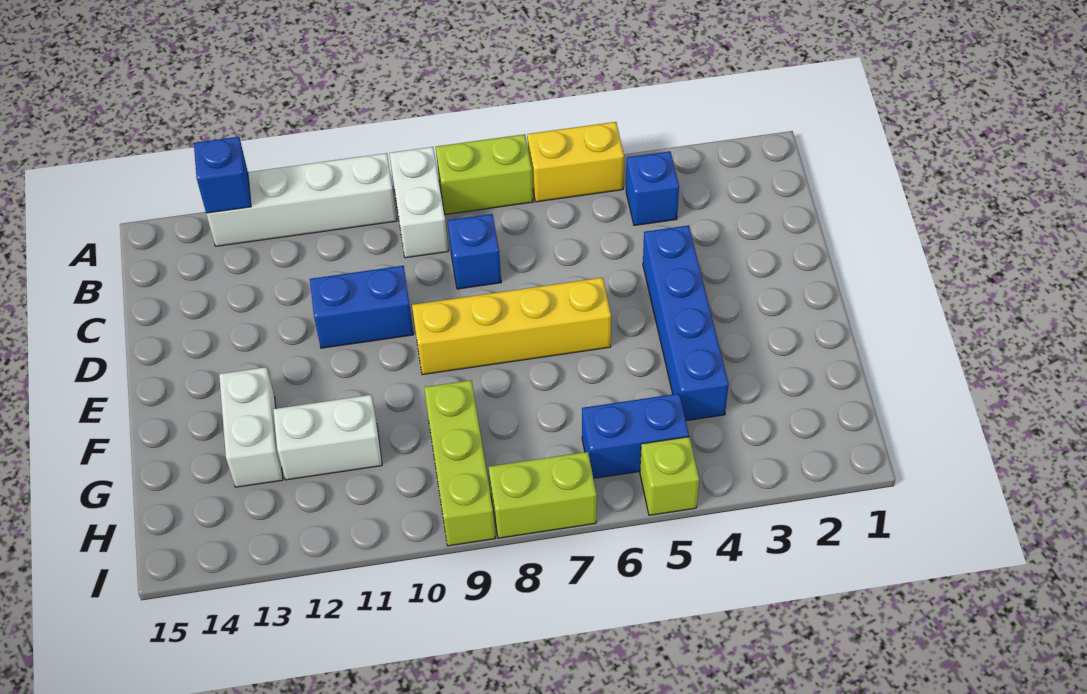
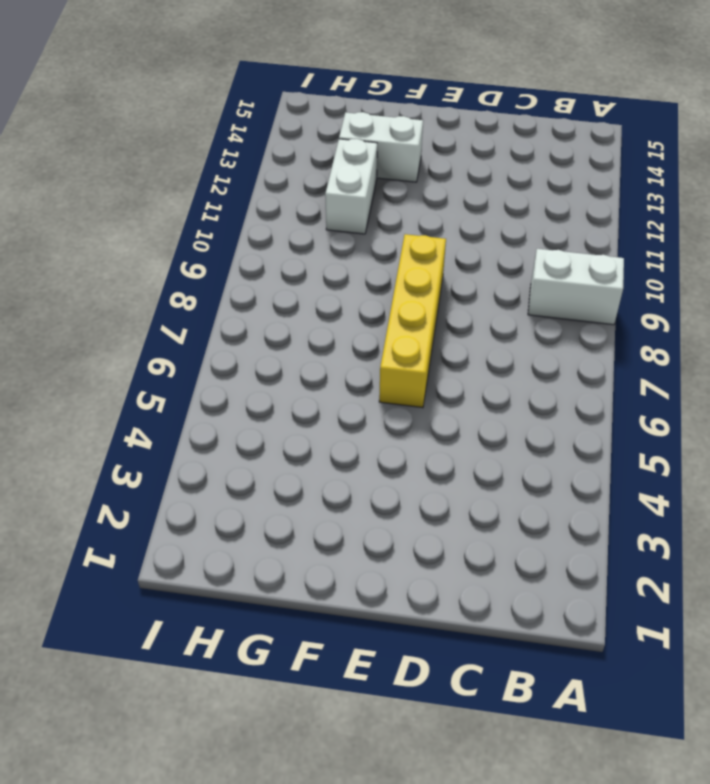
none -> yellow 1x2 brick [527,122,624,202]
none -> lime 1x2 brick [436,134,533,214]
none -> white 1x4 brick [206,153,397,246]

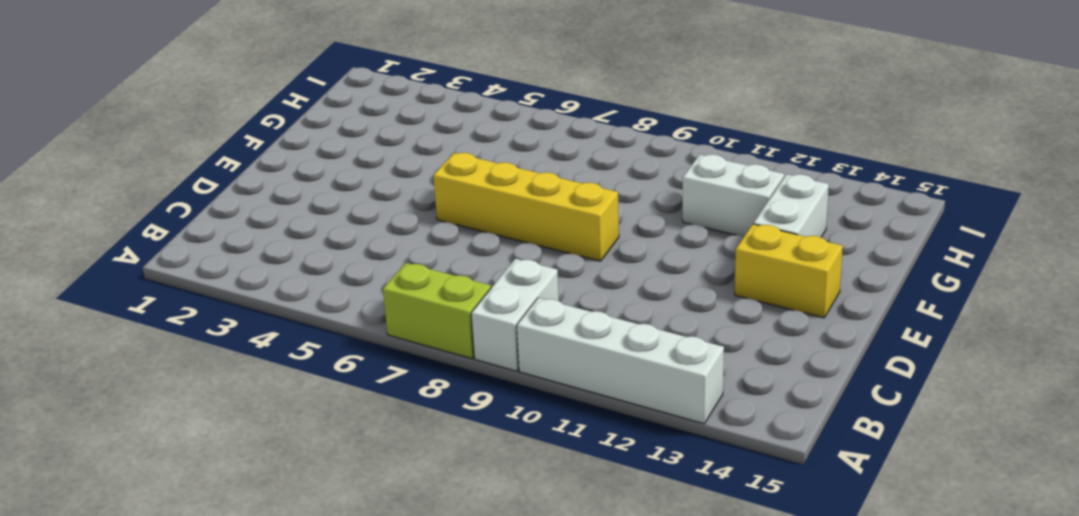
yellow 1x2 brick [735,224,843,318] -> yellow 1x2 brick moved to [527,122,624,202]
none -> blue 1x1 brick [626,151,679,226]
none -> blue 1x1 brick [448,214,501,289]
none -> blue 1x4 brick [643,225,729,421]

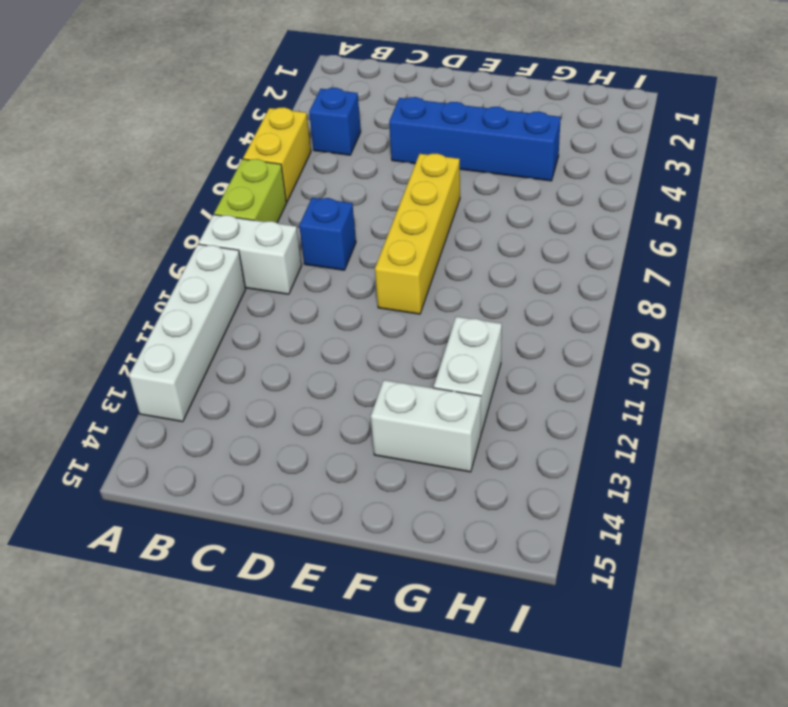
none -> blue 1x2 brick [310,266,414,348]
none -> lime 1x3 brick [424,380,495,546]
none -> blue 1x2 brick [582,394,689,478]

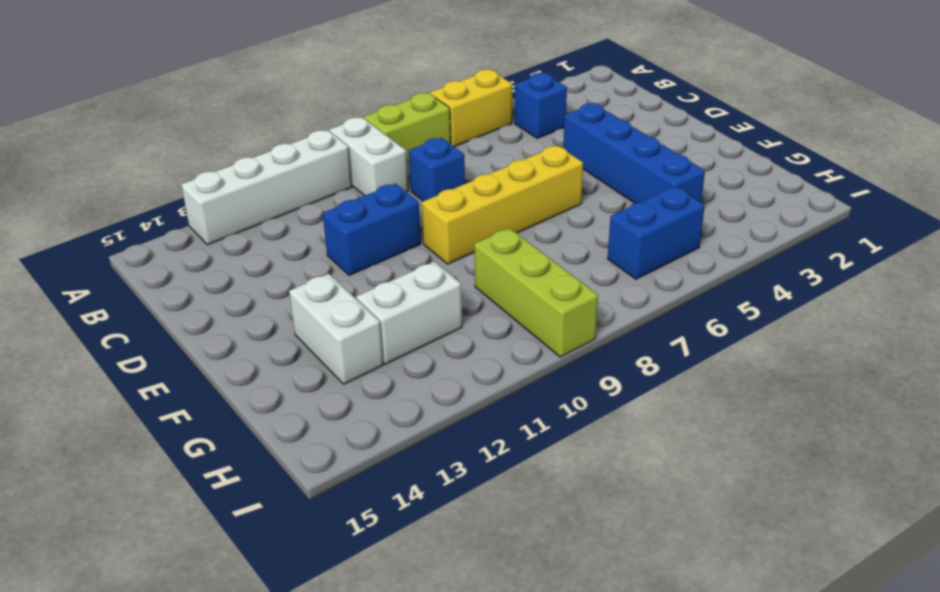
none -> lime 1x1 brick [640,437,699,515]
none -> lime 1x2 brick [489,452,597,538]
none -> blue 1x1 brick [194,137,251,213]

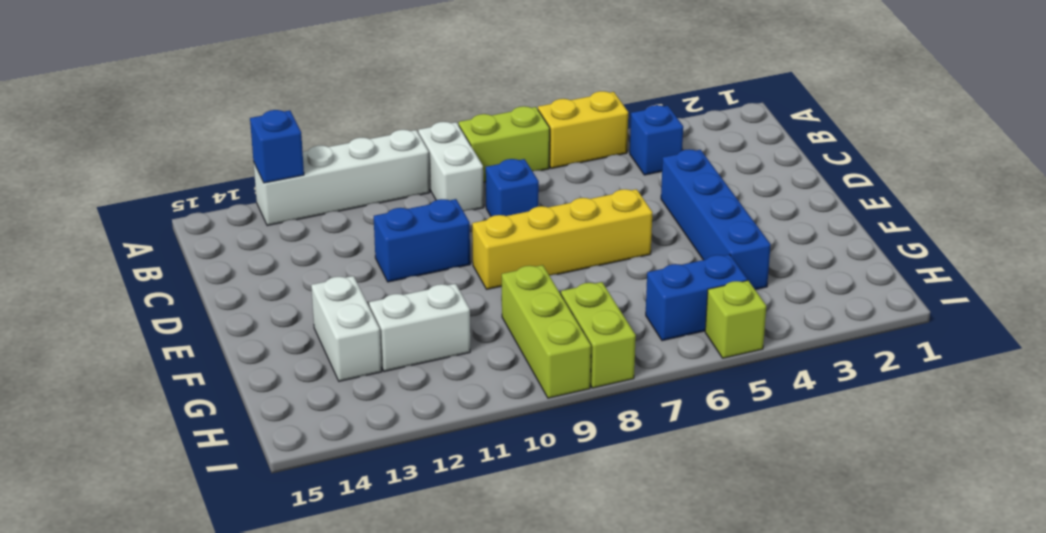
lime 1x2 brick [561,282,636,388] -> lime 1x2 brick turned to [489,452,597,538]

